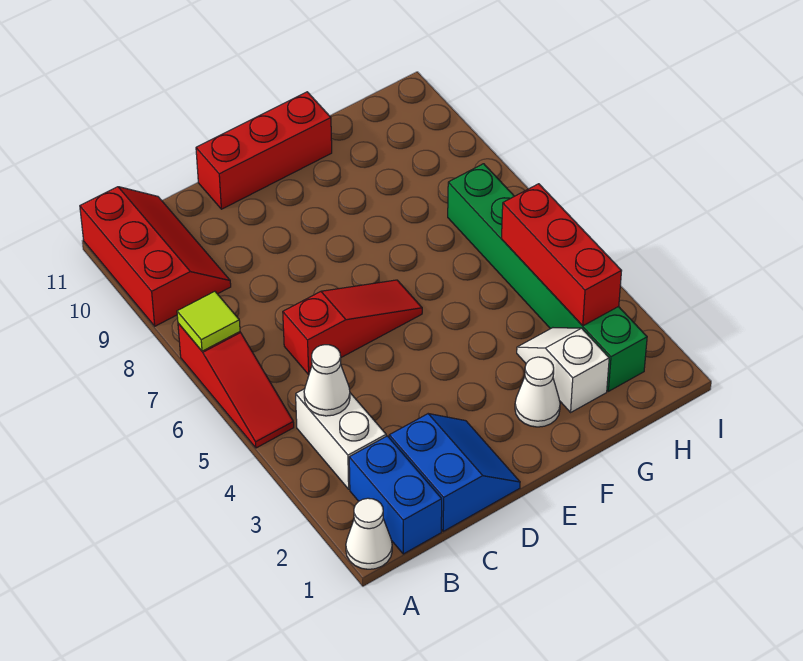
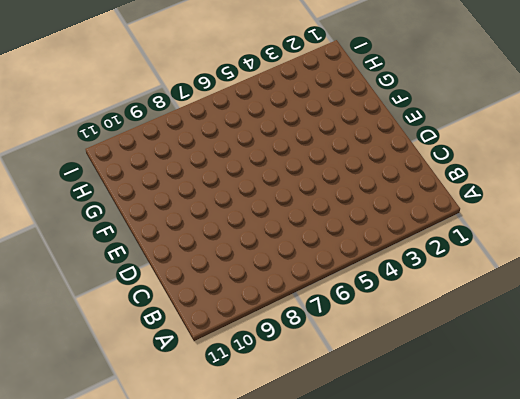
none -> white 1x1 cone [346,498,392,569]
none -> red 1x3 slope [178,323,294,448]
none -> red 2x3 slope [80,187,231,326]

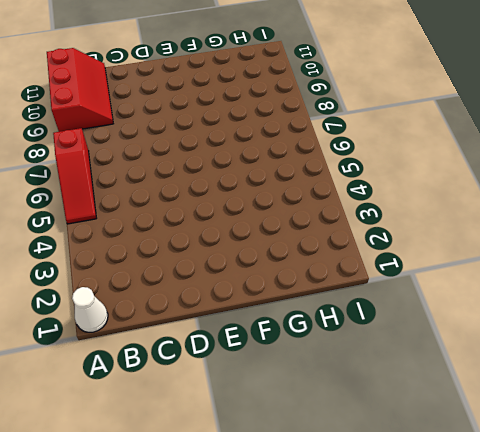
none -> blue 1x2 brick [349,436,442,554]
none -> white 1x2 brick [296,389,386,489]
none -> blue 2x2 slope [389,414,520,531]

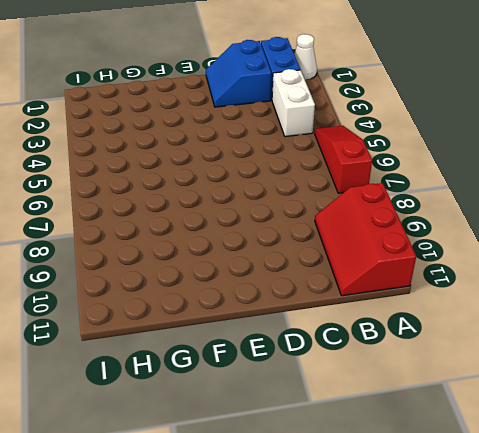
none -> red 1x3 slope [283,280,422,375]
none -> red 1x3 brick [196,92,332,209]
none -> white 1x1 cone [515,357,560,427]

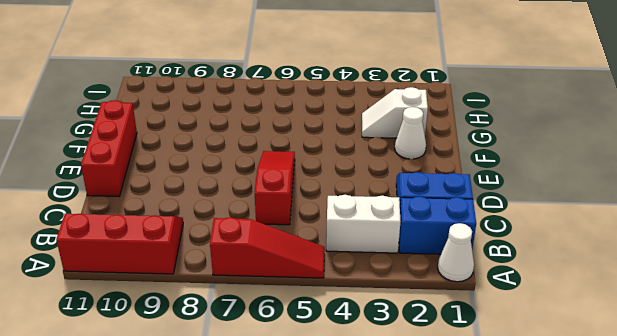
none -> green 1x6 brick [448,164,647,391]
none -> lime 1x1 tile [177,291,240,351]
none -> white 1x1 cone [304,345,350,416]

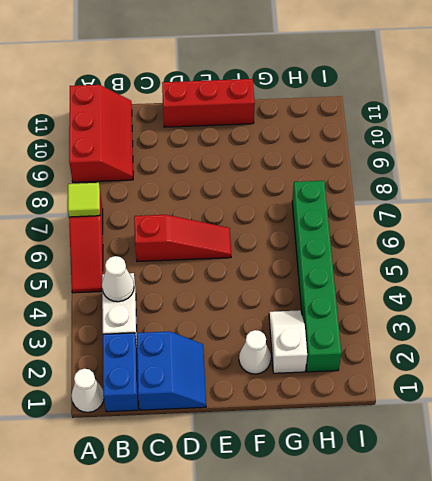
none -> red 1x3 brick [501,184,621,326]

